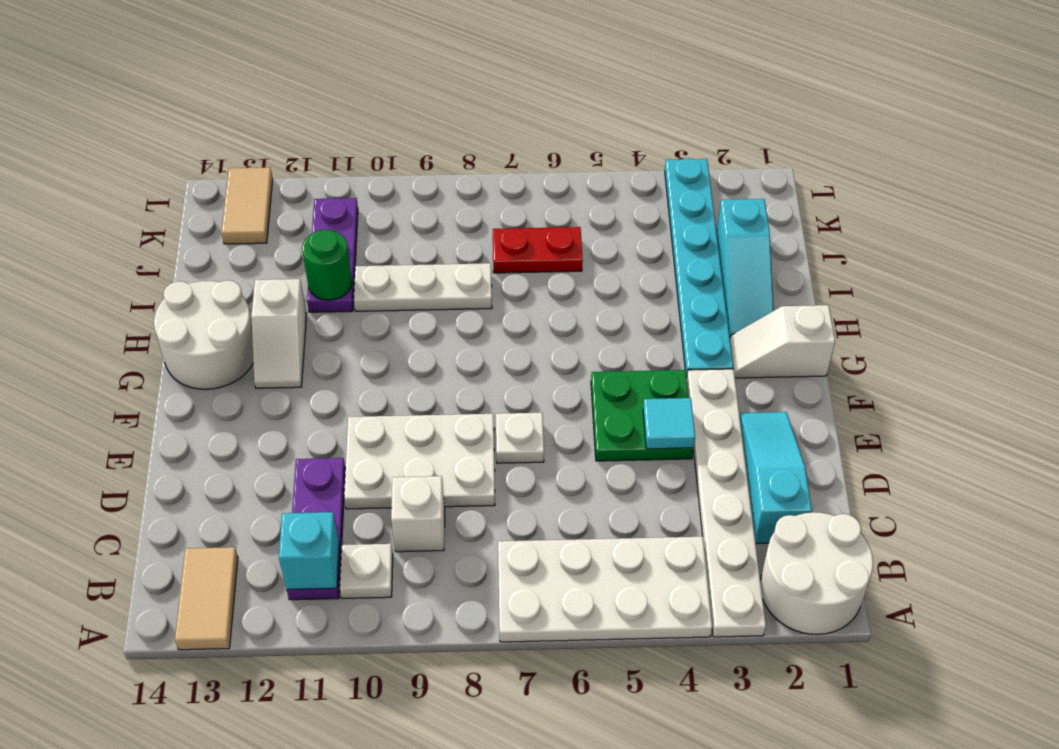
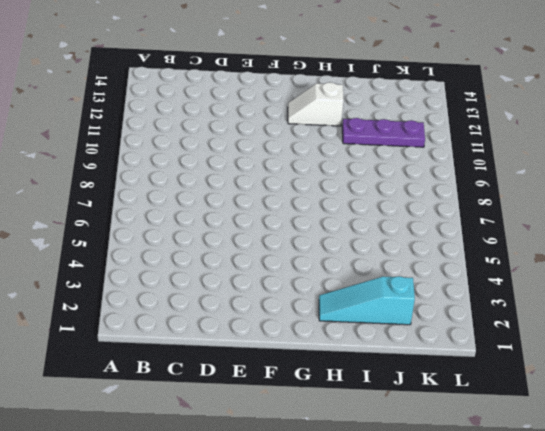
none -> white 2x2 round brick [760,512,873,634]
none -> white 1x6 plate [687,369,766,637]
none -> white 2x4 plate [498,537,712,642]

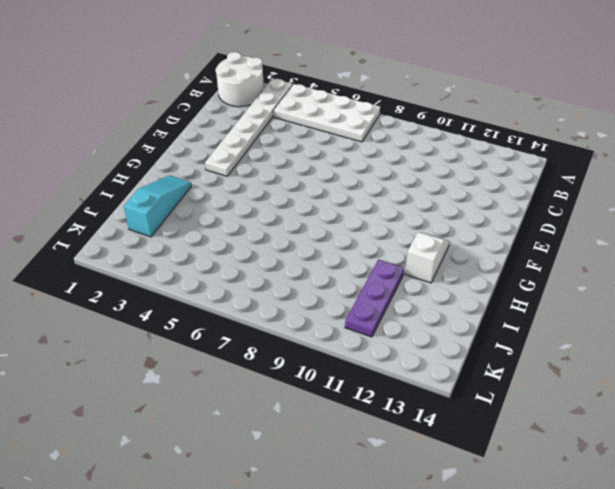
none -> tan 1x2 tile [175,547,238,650]
none -> white 1x1 plate [340,544,393,599]
none -> purple 1x3 plate [287,458,345,600]

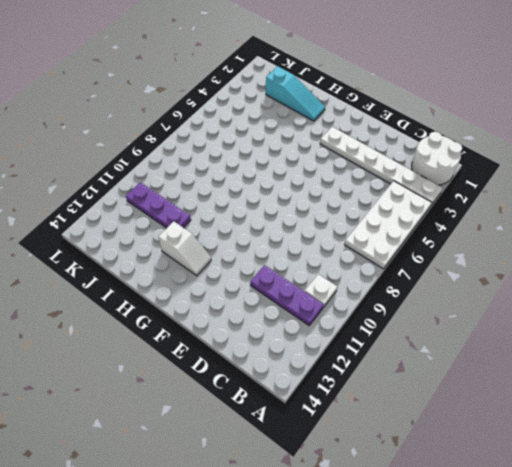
none -> tan 1x2 tile [175,547,238,650]
none -> cyan 1x3 slope [740,412,812,543]
none -> white 1x1 brick [391,476,445,552]

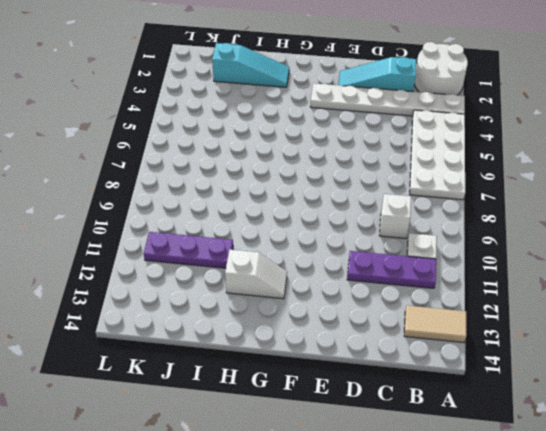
none -> white 2x3 plate [344,414,495,509]
none -> green 2x2 plate [591,370,694,461]
none -> white 1x1 plate [496,413,544,463]

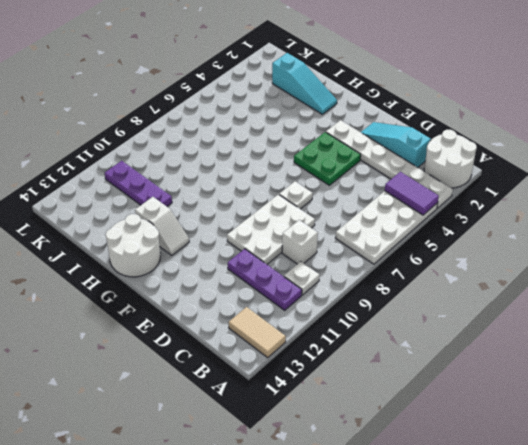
purple 1x2 tile [385,172,439,215] -> none
none -> white 1x2 slope [730,305,835,378]
none -> cyan 1x6 plate [665,159,733,378]
none -> white 1x3 plate [354,263,492,311]

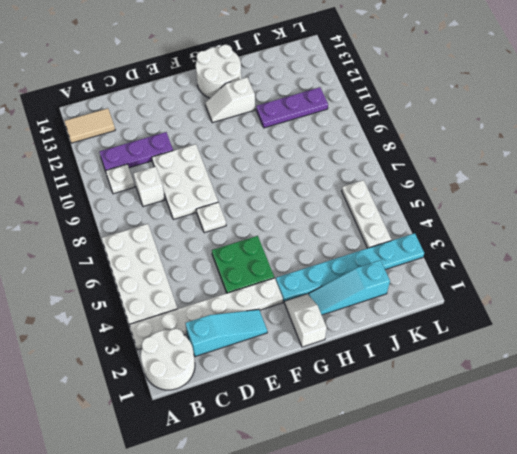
white 1x3 plate [342,180,391,248] -> white 1x3 plate moved to [354,263,492,311]
none -> red 1x2 plate [493,227,583,273]
none -> tan 1x2 tile [221,167,273,244]
none -> cyan 1x1 brick [279,512,339,590]

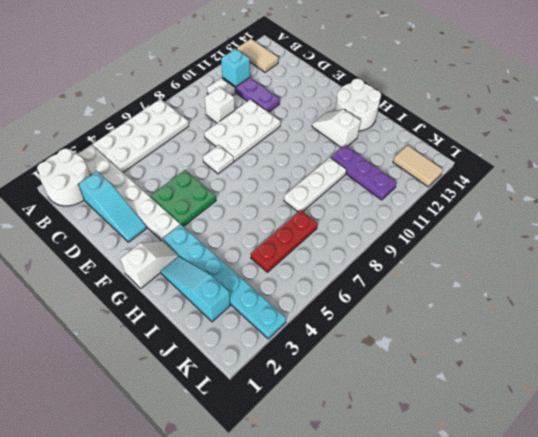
red 1x3 plate [251,210,318,272] -> red 1x2 plate [493,227,583,273]
none -> cyan 1x1 tile [643,398,695,449]
none -> green 1x1 round brick [302,230,352,300]

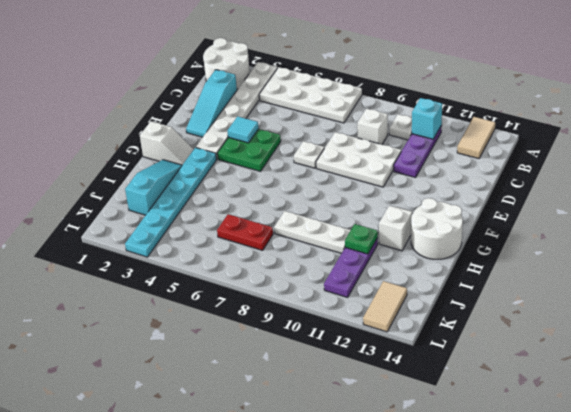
green 1x1 plate [345,224,378,254] -> green 1x1 round brick [302,230,352,300]

